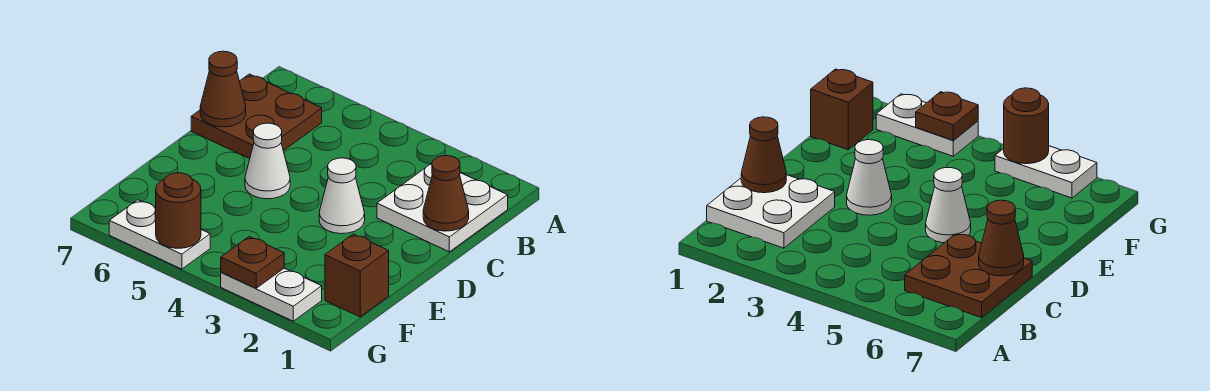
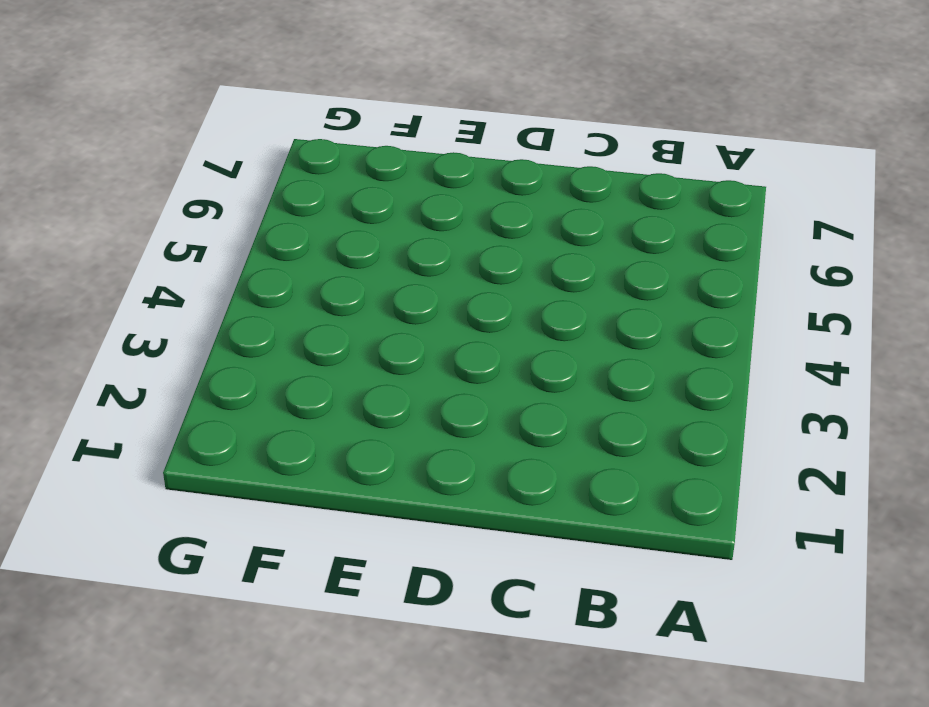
none -> white 2x2 plate [377,163,508,252]
none -> brown 2x2 plate [191,74,322,159]

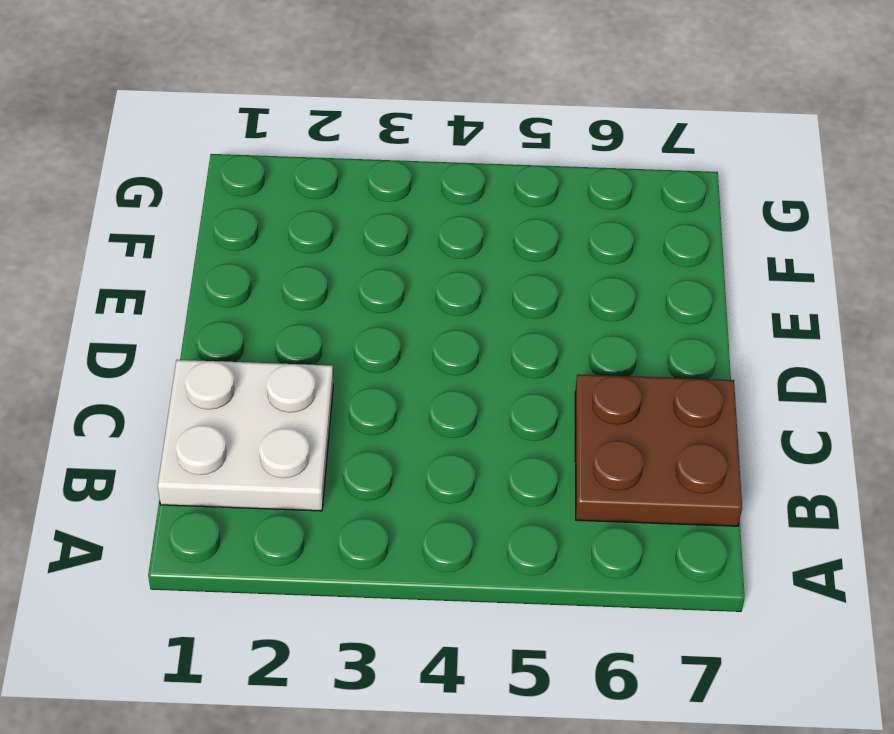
none -> white 1x1 cone [319,158,365,234]
none -> white 1x1 cone [245,123,290,199]

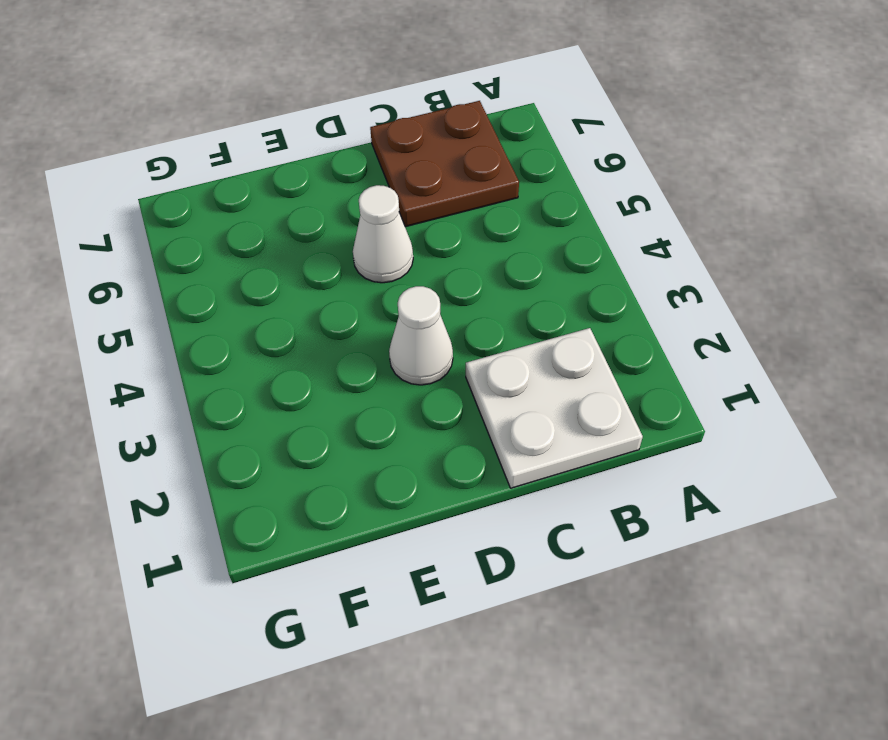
none -> brown 1x1 brick [325,234,389,317]
none -> white 1x2 plate [221,268,322,321]

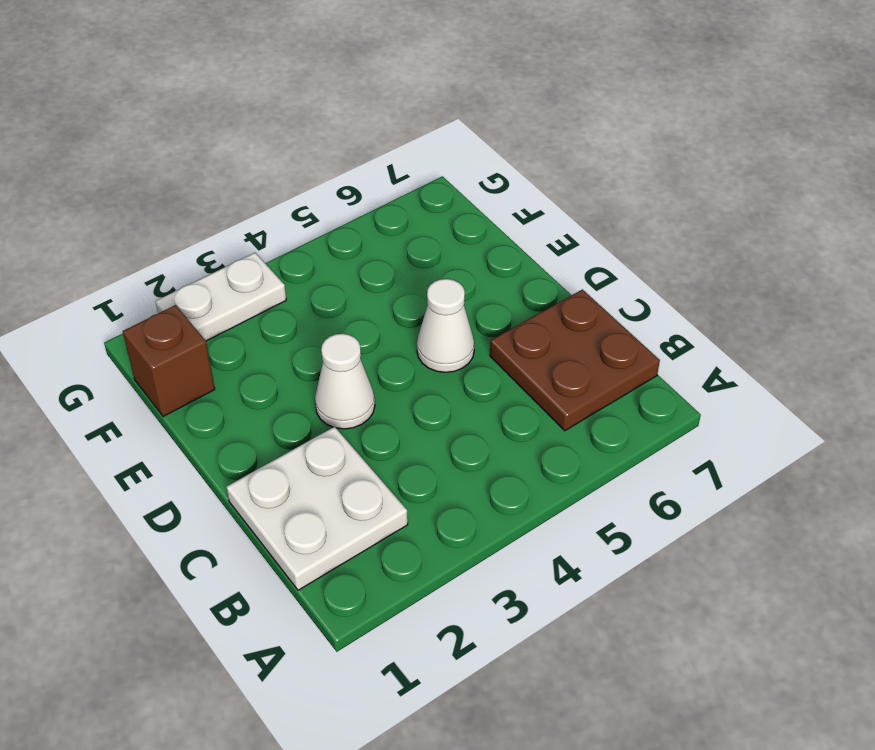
none -> white 1x2 plate [109,200,210,269]
none -> brown 1x1 cone [423,156,469,231]

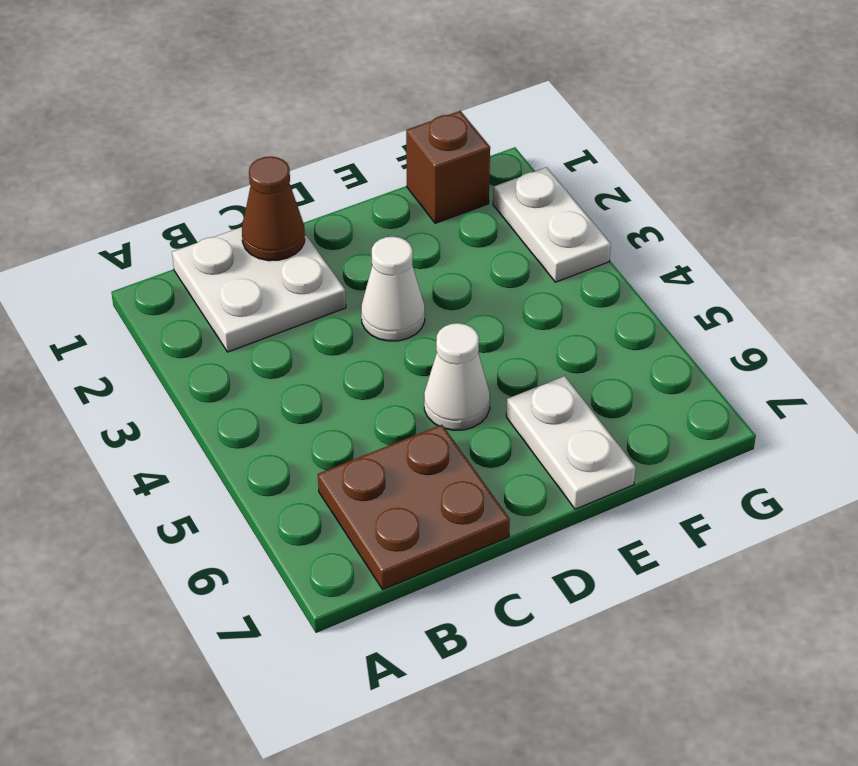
white 1x2 plate [506,376,636,509] -> white 1x2 plate moved to [109,200,210,269]
none -> brown 1x1 cone [200,51,246,127]
none -> brown 1x1 plate [221,237,284,288]

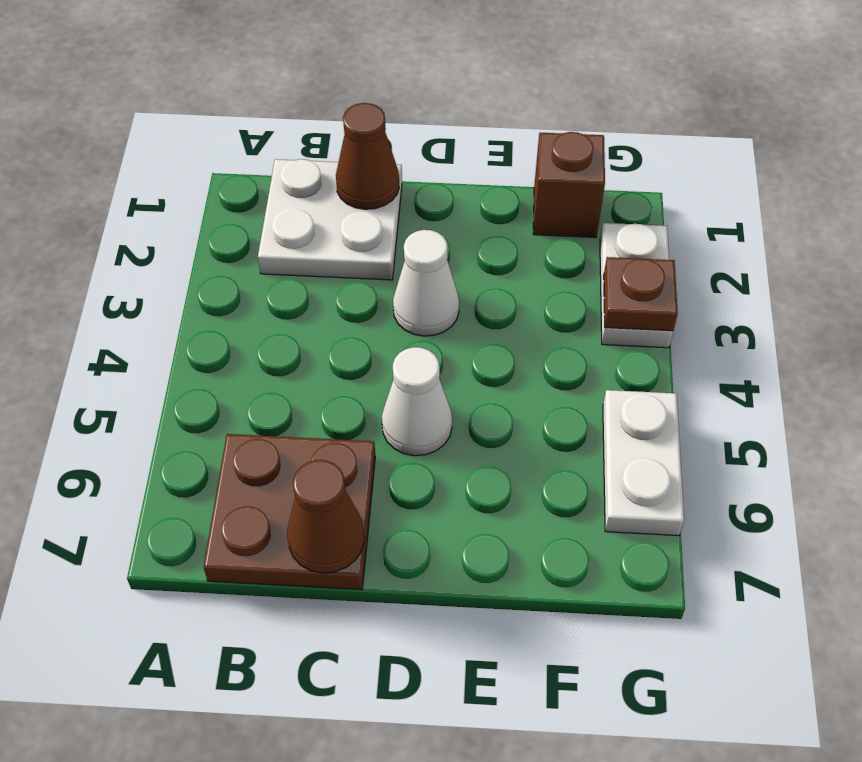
none -> brown 1x1 round brick [156,173,201,248]

